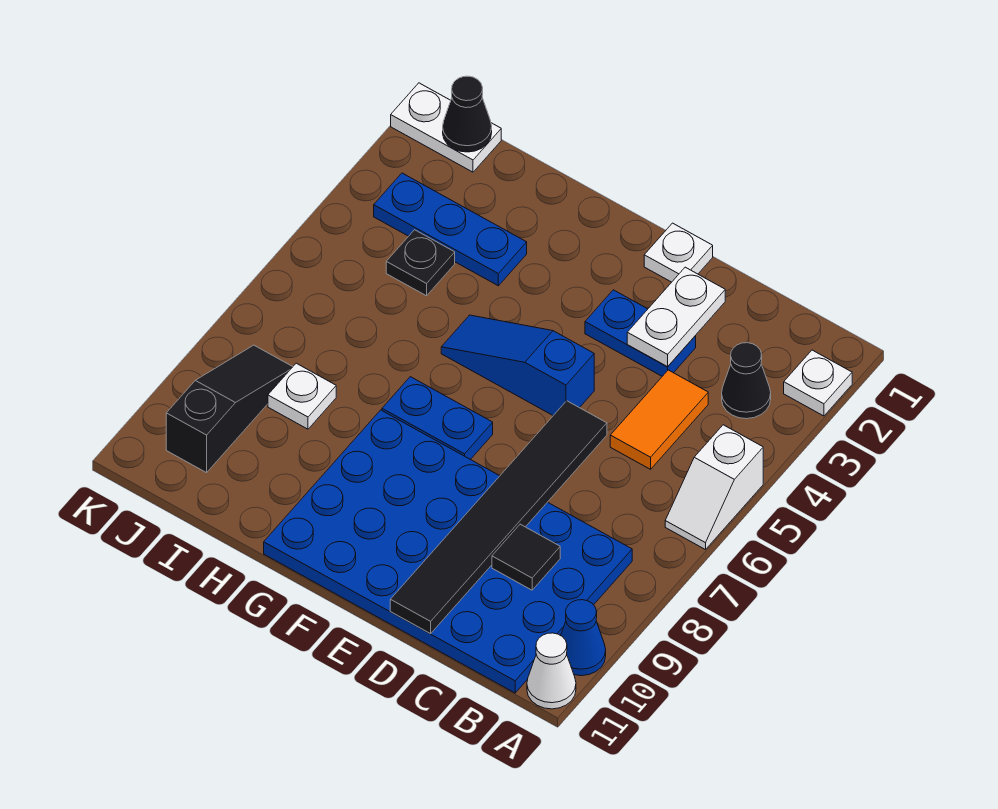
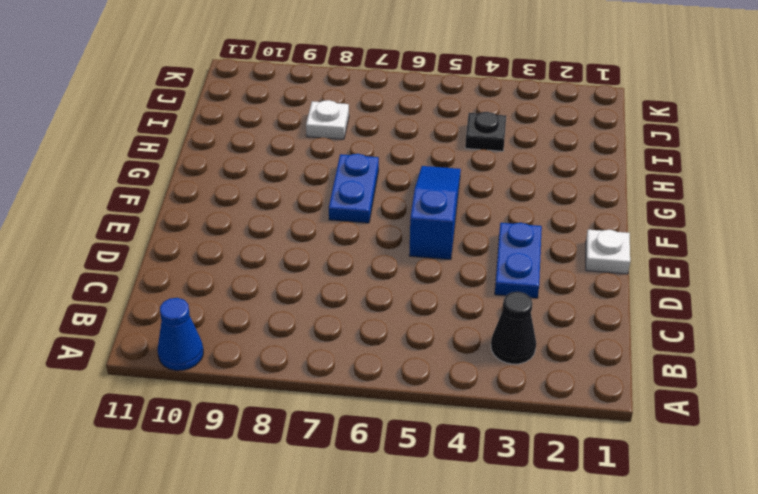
none -> white 1x1 plate [784,350,852,416]
none -> white 1x2 slope [665,425,763,550]
none -> white 1x1 cone [527,633,576,709]

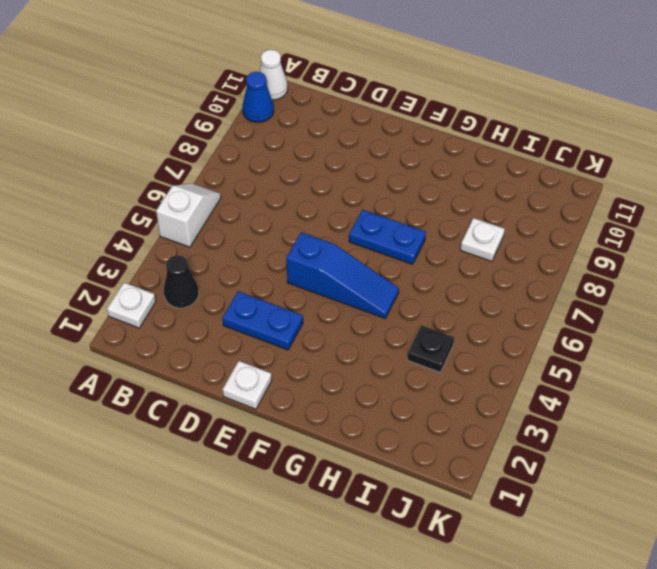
none -> blue 4x6 plate [264,410,632,693]
none -> orange 1x2 tile [610,370,708,469]
none -> blue 1x3 plate [374,173,527,286]

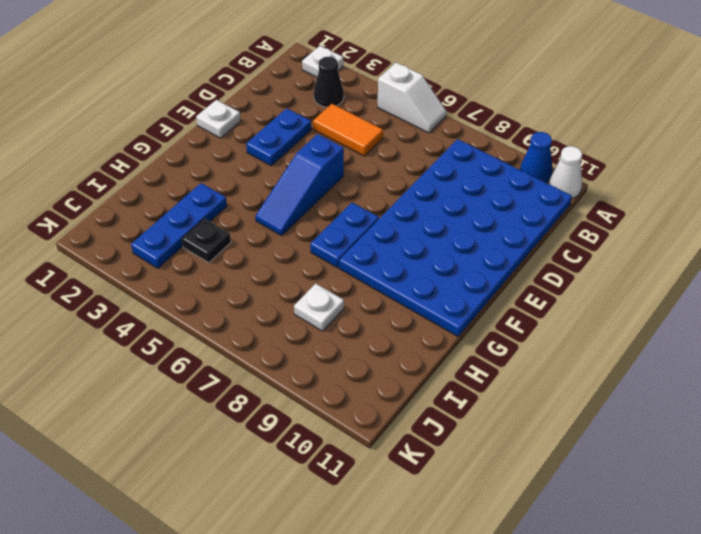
none -> white 1x2 plate [391,83,501,172]
none -> black 1x3 slope [166,345,293,473]
none -> black 1x1 tile [492,524,560,590]

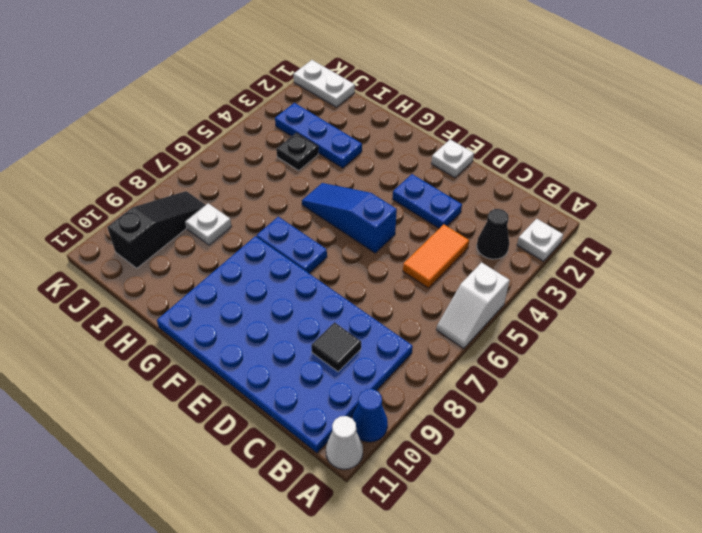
none -> white 1x2 plate [627,267,725,367]
none -> black 1x6 tile [390,401,607,634]
none -> black 1x1 cone [443,76,492,152]

